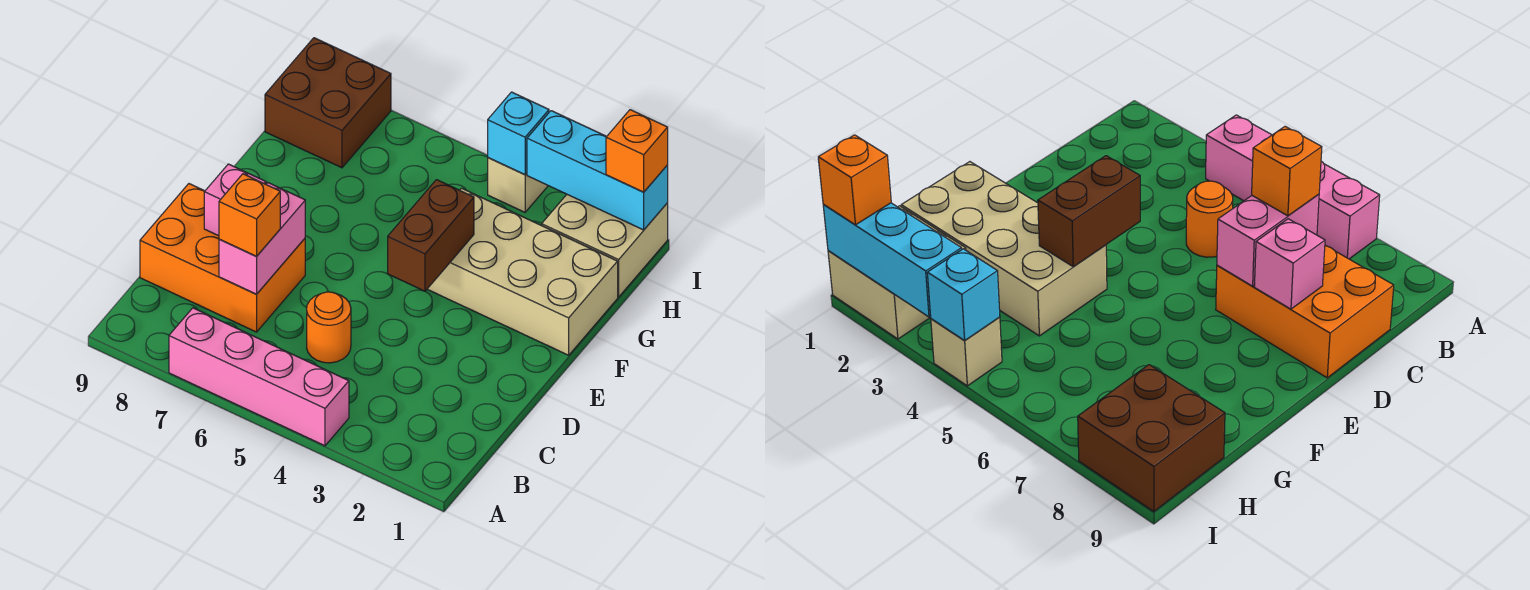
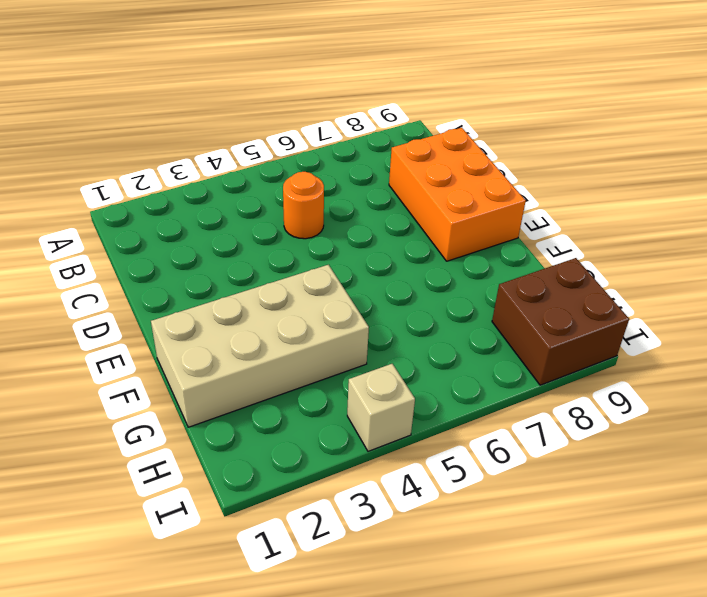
orange 2x3 brick [389,128,526,261] -> orange 2x3 brick turned to [140,184,305,332]
none -> pink 1x4 brick [169,308,349,446]
none -> tan 2x2 brick [542,195,668,297]
none -> pink 1x2 brick [219,183,305,294]

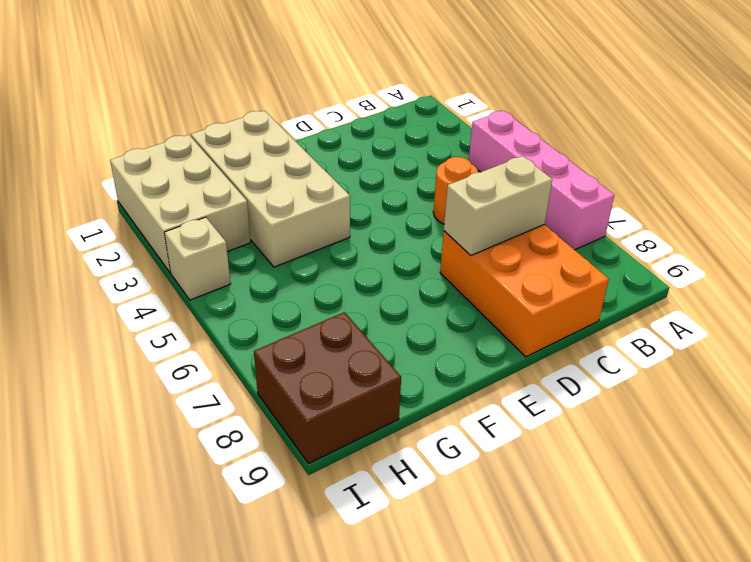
tan 1x2 brick [444,156,552,255] -> pink 1x2 brick [219,183,305,294]
tan 2x3 brick [110,135,251,273] -> tan 2x2 brick [542,195,668,297]
none -> pink 1x1 brick [204,164,266,236]
none -> brown 1x2 brick [388,180,474,291]
none -> cyan 1x3 brick [527,111,668,230]

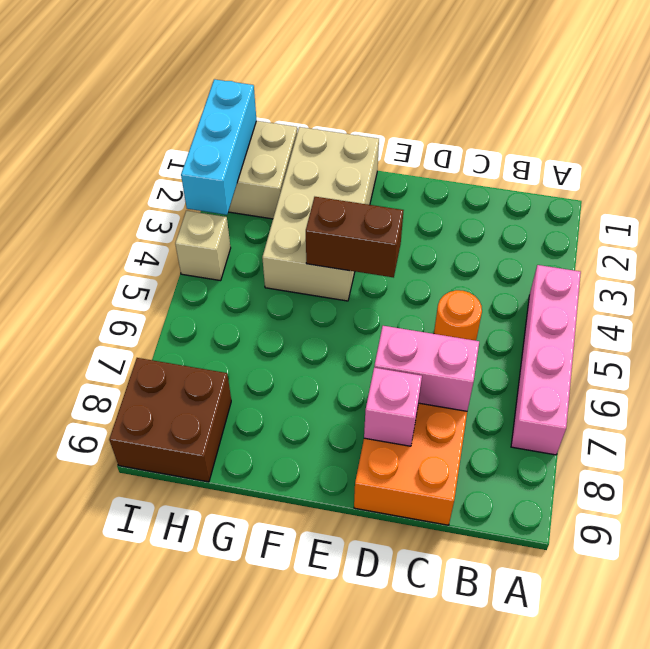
none -> cyan 1x1 brick [488,92,549,175]
none -> orange 1x1 brick [219,174,280,256]
none -> orange 1x1 brick [606,110,668,192]

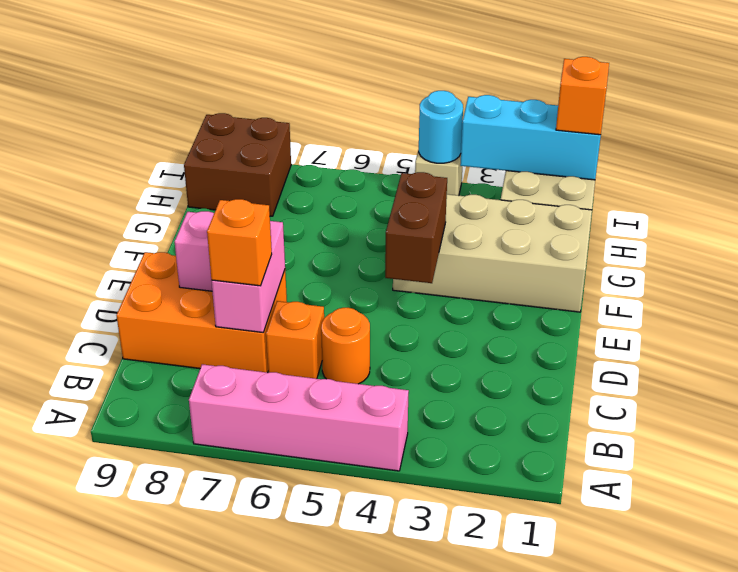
orange 1x1 brick [266,301,324,379] -> none
cyan 1x1 round brick [419,91,463,163] -> cyan 1x1 brick [488,92,549,175]

